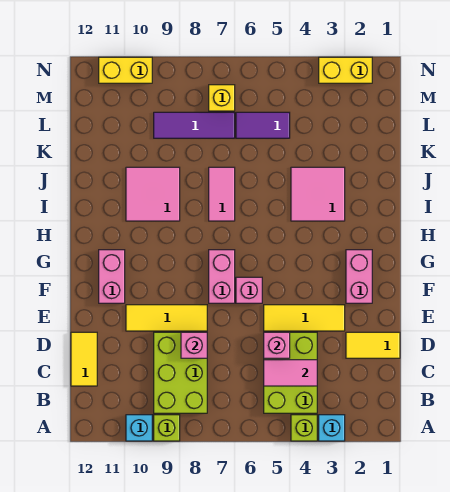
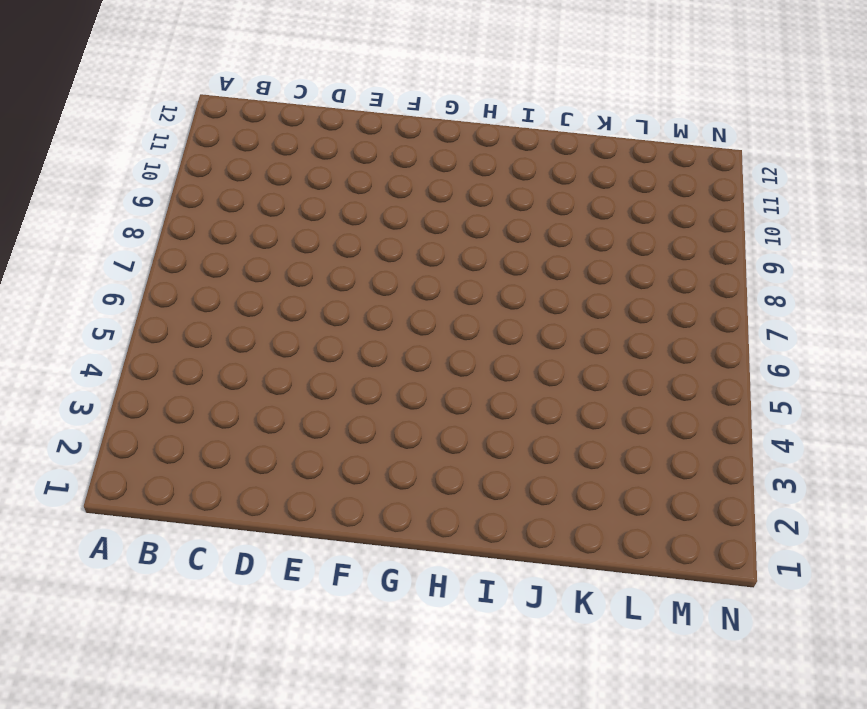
none -> cyan 1x1 brick [319,415,345,441]
none -> lime 1x1 brick [291,415,317,441]
none -> lime 1x1 brick [154,415,180,441]

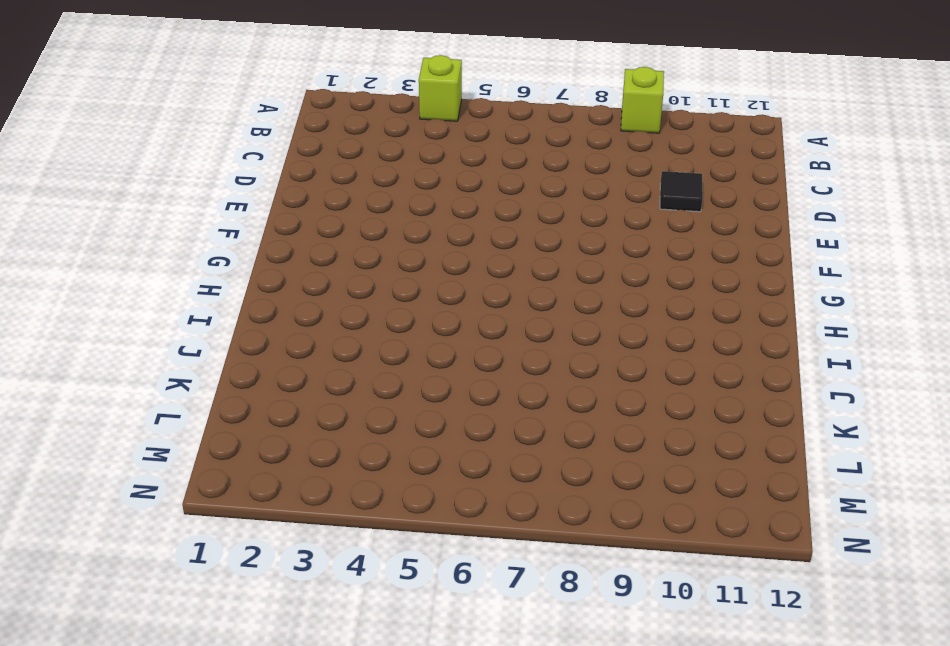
black 1x1 tile [660,171,703,212] -> none
none -> cyan 1x1 brick [319,415,345,441]
none -> cyan 1x1 brick [126,415,152,441]
none -> lime 2x3 brick [264,332,317,413]

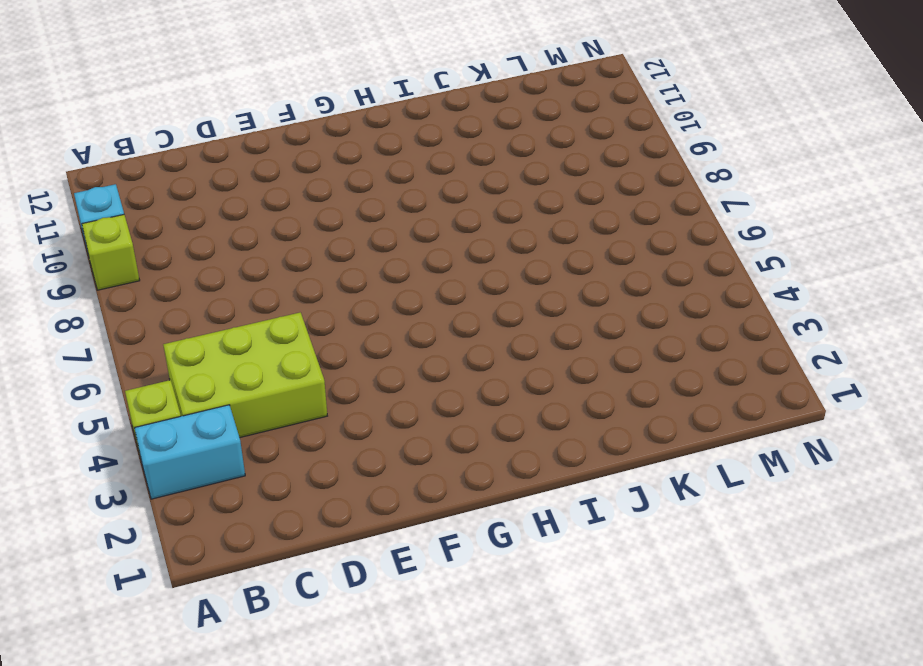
cyan 1x2 brick [135,405,245,499] -> cyan 1x1 brick [319,415,345,441]
none -> lime 2x3 brick [154,332,207,413]
none -> yellow 1x2 tile [71,332,97,386]
none -> yellow 1x2 tile [346,332,400,358]

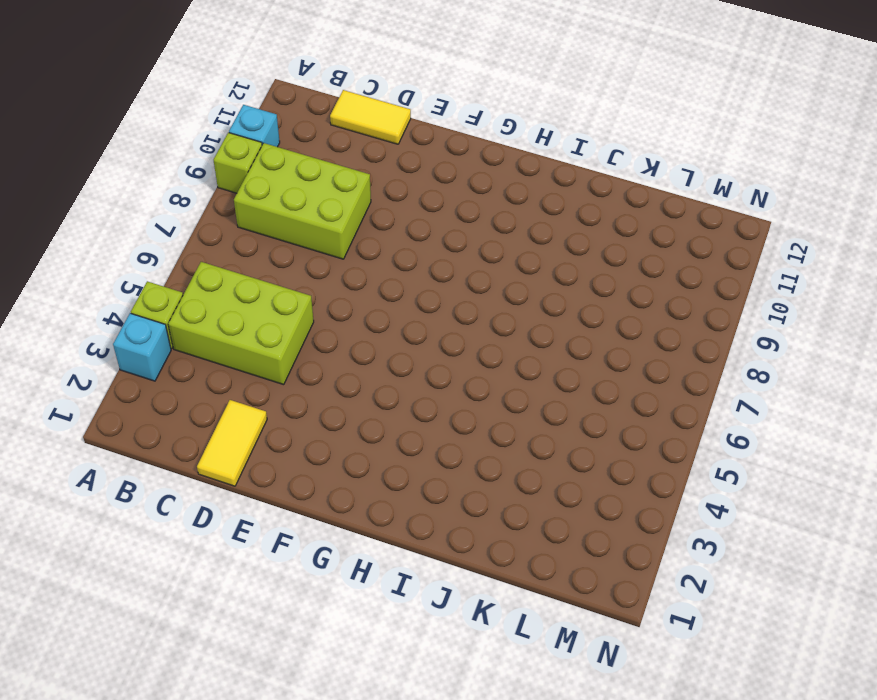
none -> yellow 1x3 tile [264,305,345,331]
none -> yellow 1x3 tile [126,305,207,331]
none -> pink 1x2 brick [346,250,372,303]

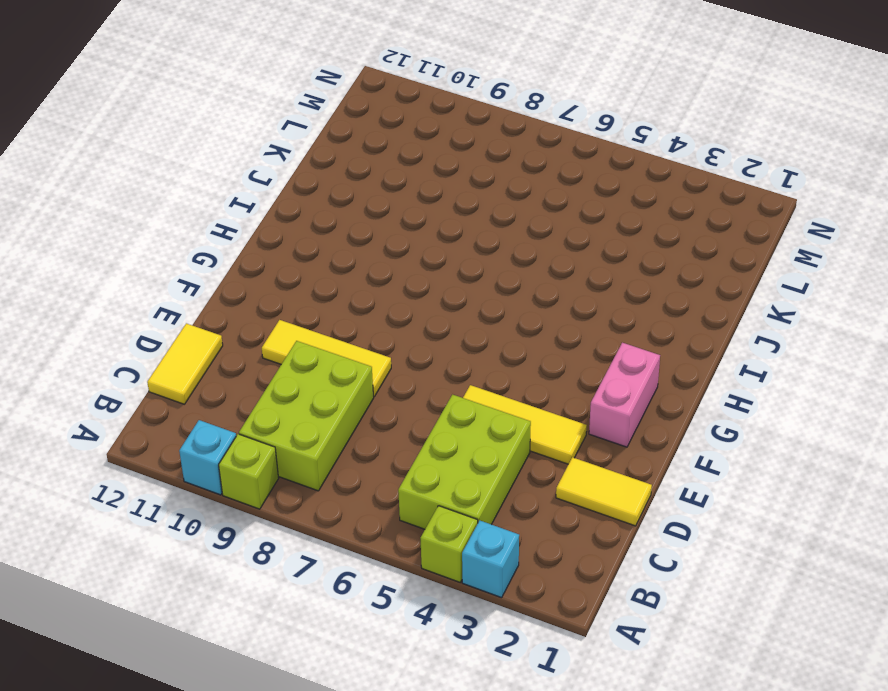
none -> pink 1x1 brick [236,277,262,303]
none -> pink 1x2 brick [209,250,235,303]
none -> pink 1x2 brick [99,250,125,303]

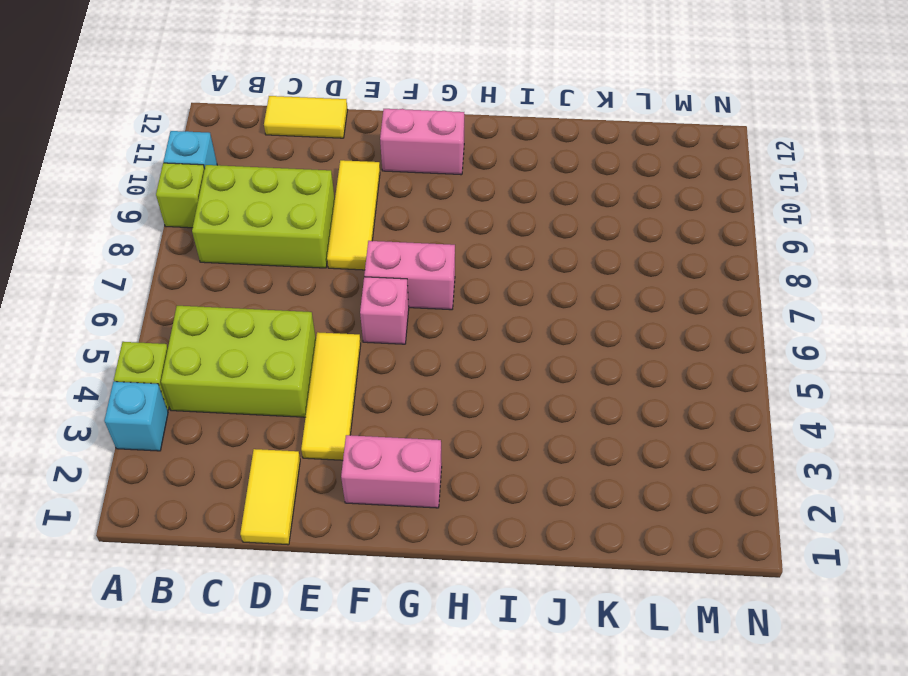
none -> pink 2x2 tile [291,167,345,221]
none -> pink 1x2 tile [209,167,235,221]
none -> pink 2x2 tile [126,167,180,221]

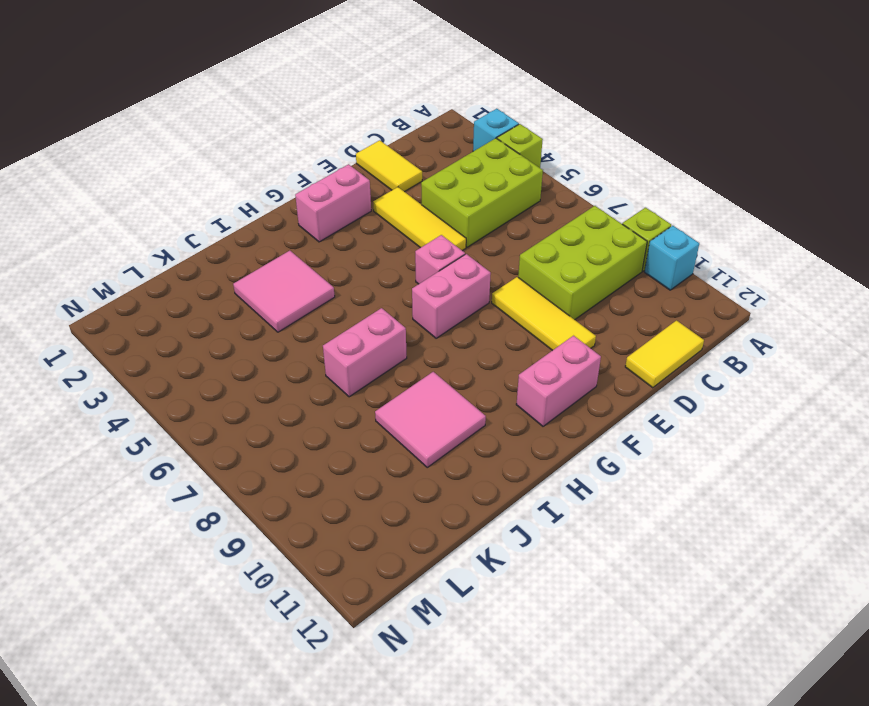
pink 1x2 brick [323,308,407,397] -> pink 1x2 tile [209,167,235,221]
none -> purple 1x2 tile [236,112,290,138]
none -> purple 1x3 tile [154,112,235,138]
none -> yellow 1x1 brick [209,85,235,111]

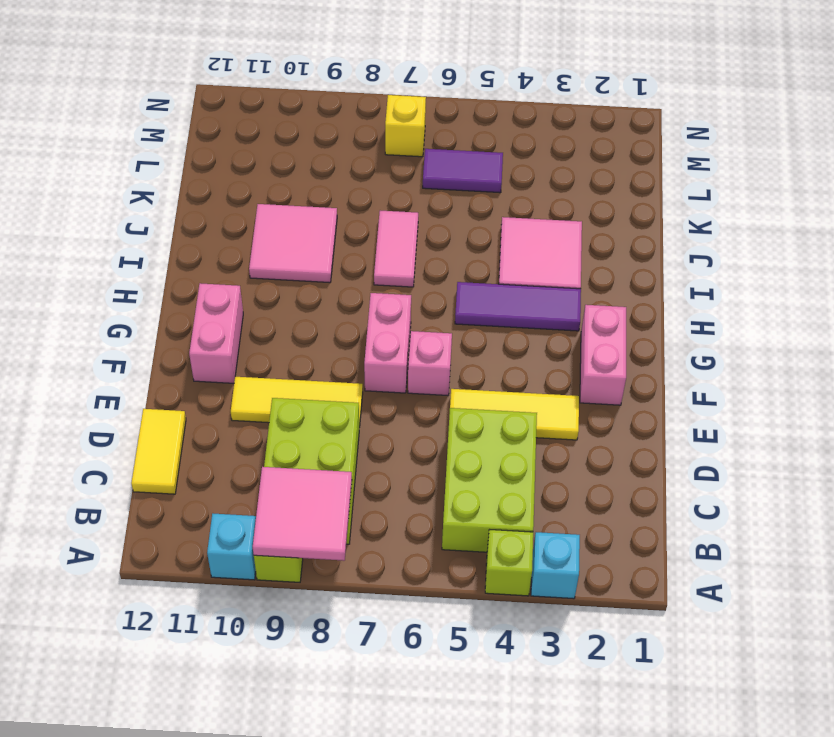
pink 2x2 tile [253,467,352,561] -> none
purple 1x3 tile [455,282,581,331] -> purple 1x3 tile moved to [154,112,235,138]
none -> yellow 1x2 tile [346,332,400,358]
none -> yellow 1x2 brick [319,57,372,83]
none -> yellow 1x2 brick [99,57,152,83]

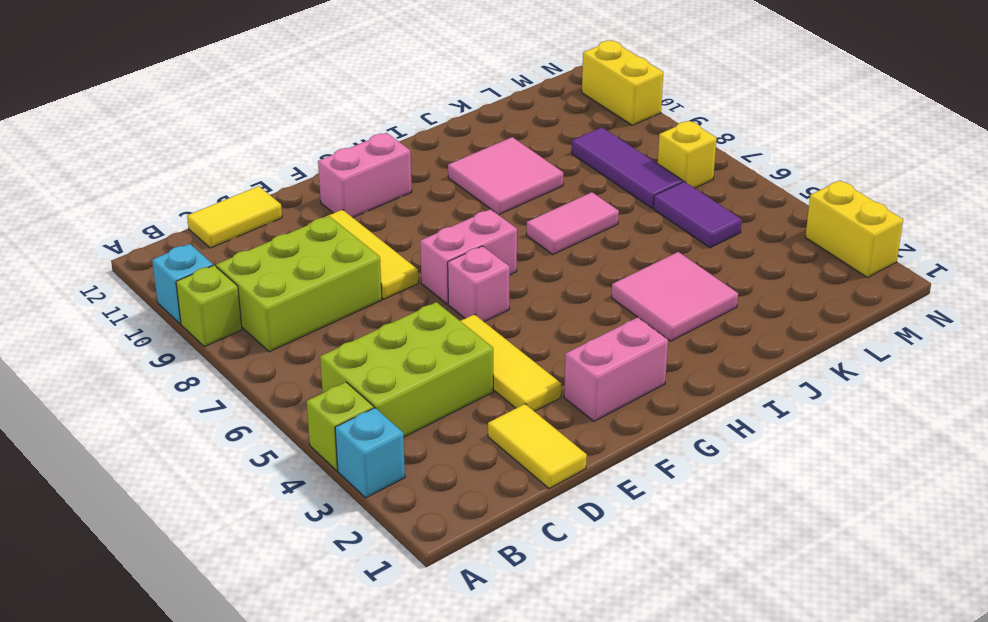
none -> pink 1x2 tile [264,360,317,386]
none -> pink 1x1 brick [264,332,290,358]
none -> pink 1x1 brick [181,332,207,358]

